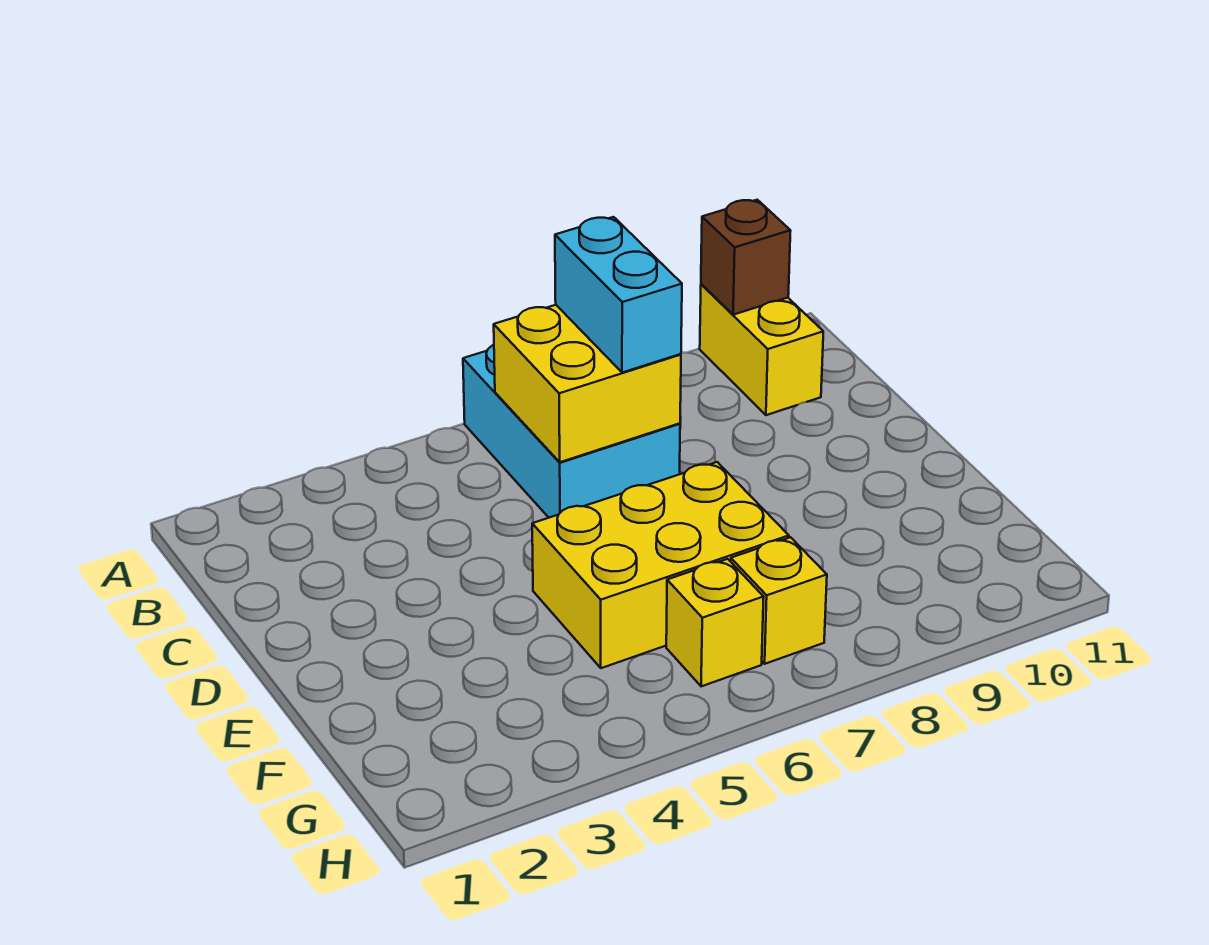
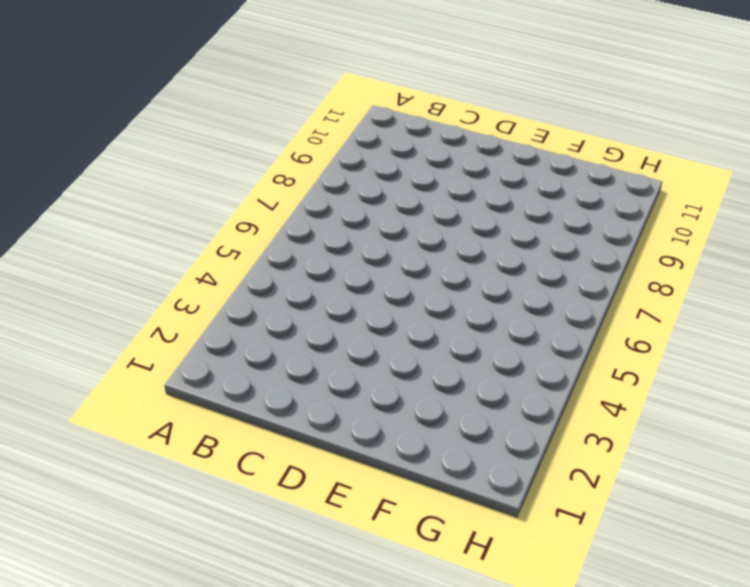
none -> cyan 2x3 brick [463,345,680,518]
none -> yellow 1x2 brick [700,284,823,415]

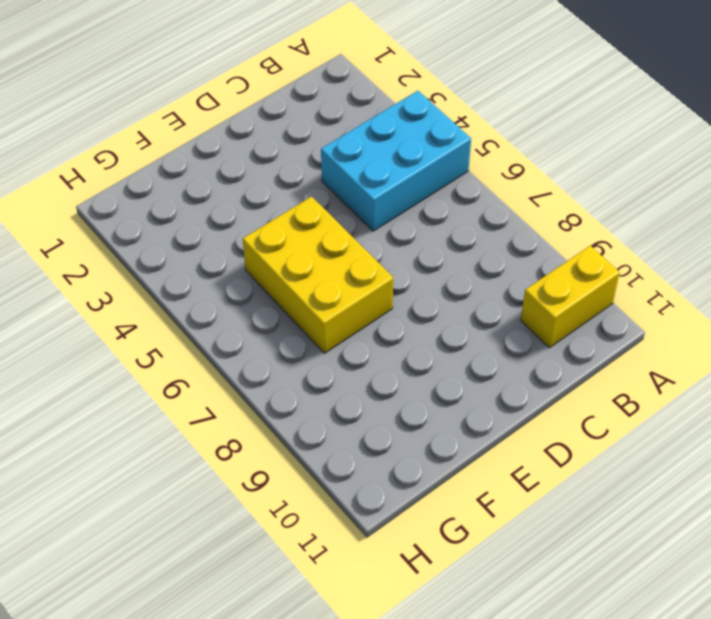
cyan 2x3 brick [321,91,471,231] -> cyan 2x3 brick moved to [463,345,680,518]
none -> yellow 1x1 brick [666,559,764,686]
none -> yellow 1x1 brick [731,537,827,664]

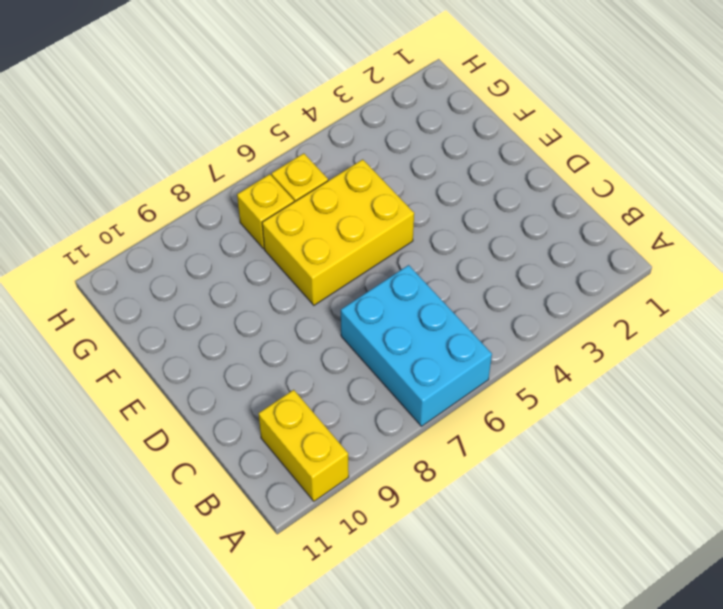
none -> brown 1x1 brick [701,200,791,315]
none -> yellow 2x2 brick [494,305,681,462]

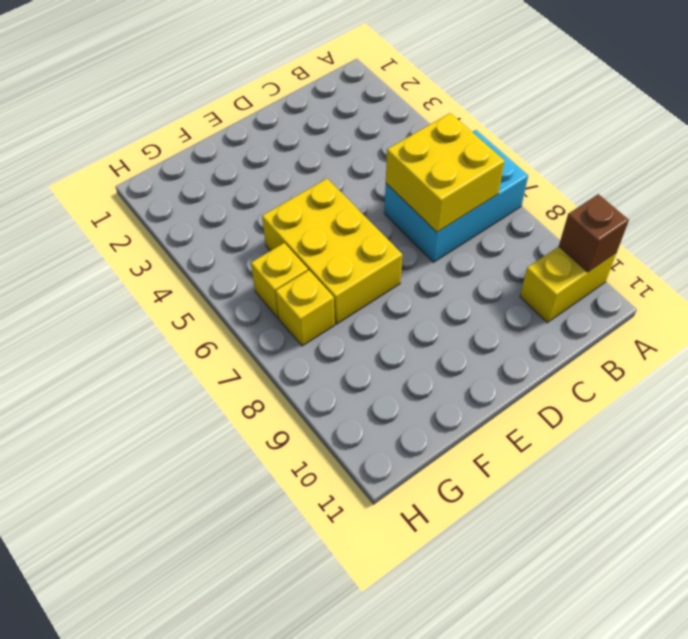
none -> cyan 1x2 brick [555,217,682,373]

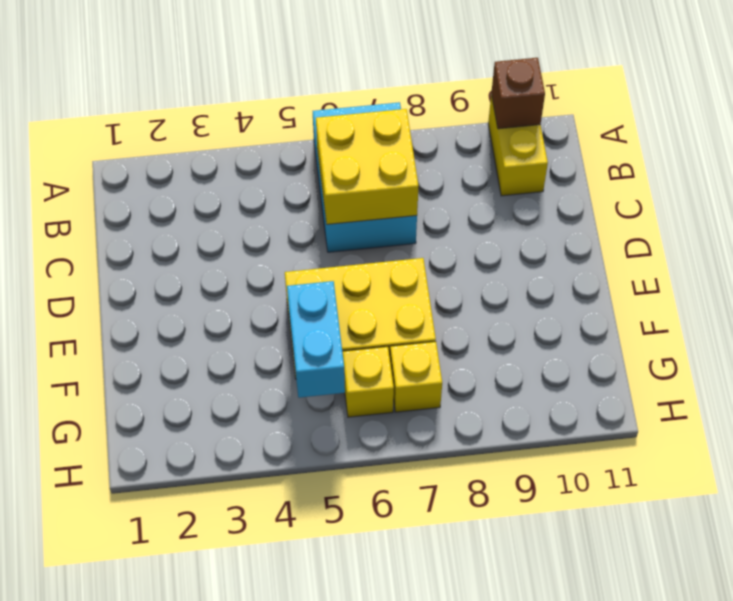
cyan 1x2 brick [287,281,345,398] -> cyan 1x2 brick moved to [555,217,682,373]

